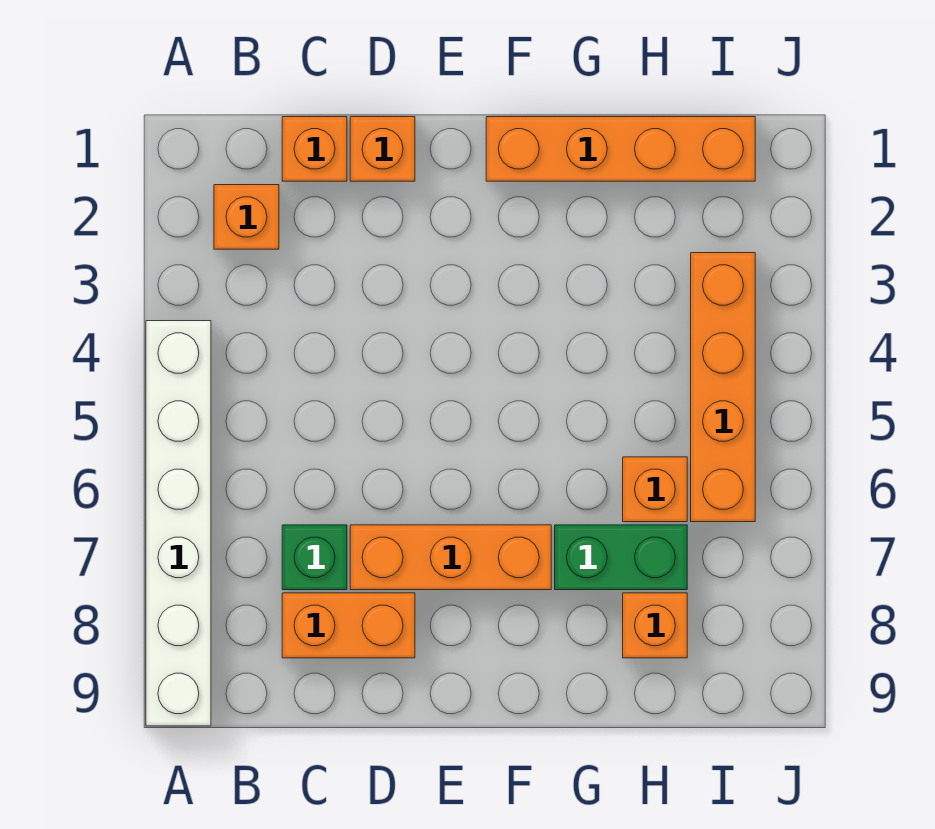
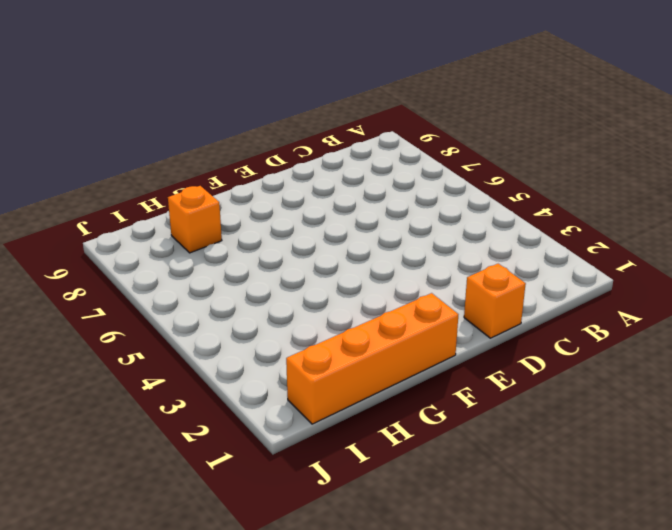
none -> white 1x6 brick [146,321,211,726]
none -> orange 1x1 brick [214,185,279,249]
none -> orange 1x1 brick [282,117,347,181]

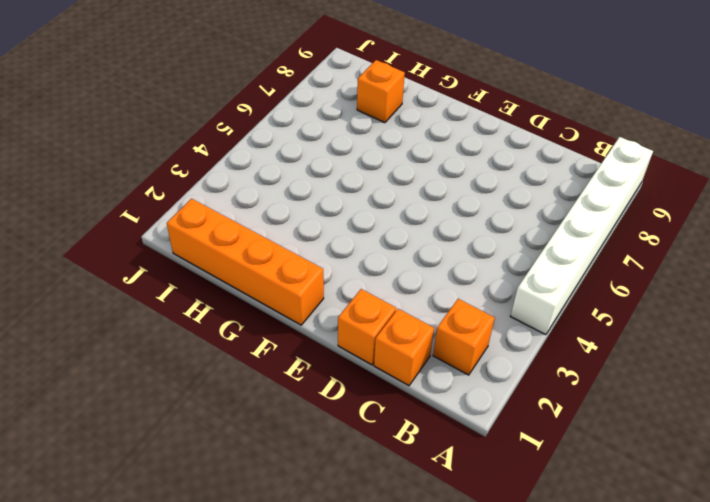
none -> green 1x1 brick [282,525,347,590]
none -> orange 1x2 brick [282,593,415,658]
none -> orange 1x3 brick [350,525,551,590]

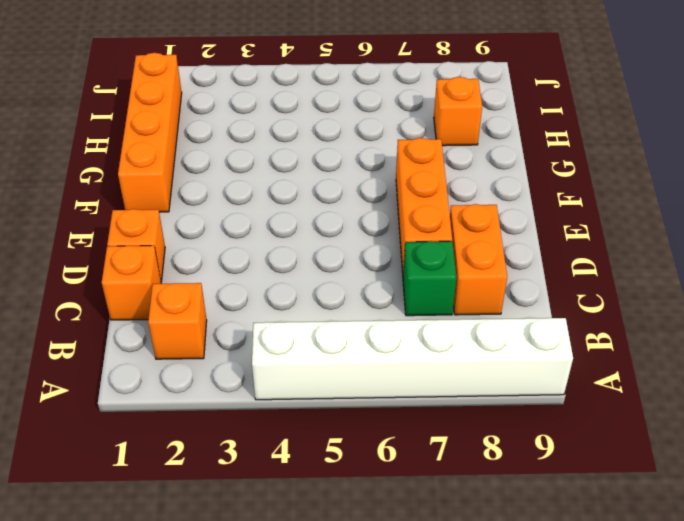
none -> green 1x2 brick [555,525,687,590]
none -> orange 1x1 brick [623,457,687,522]
none -> orange 1x4 brick [691,253,755,522]

